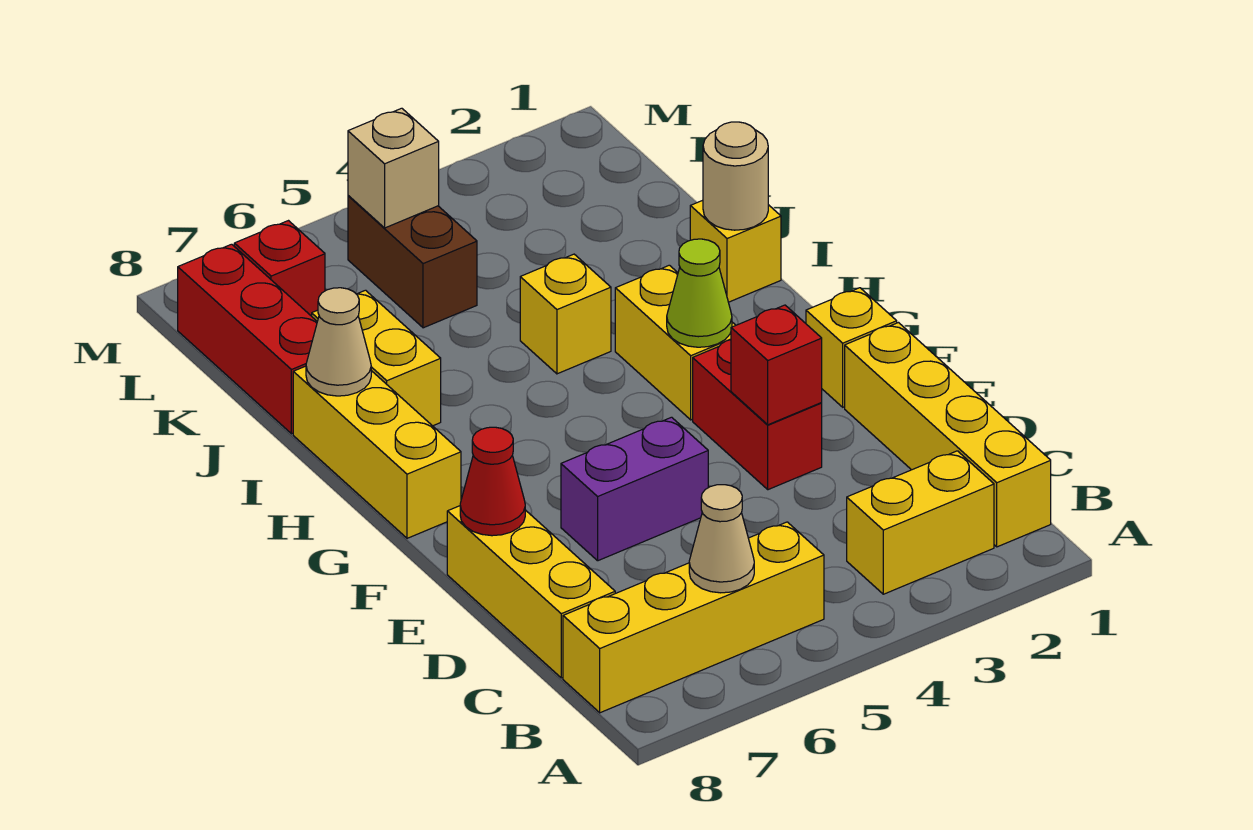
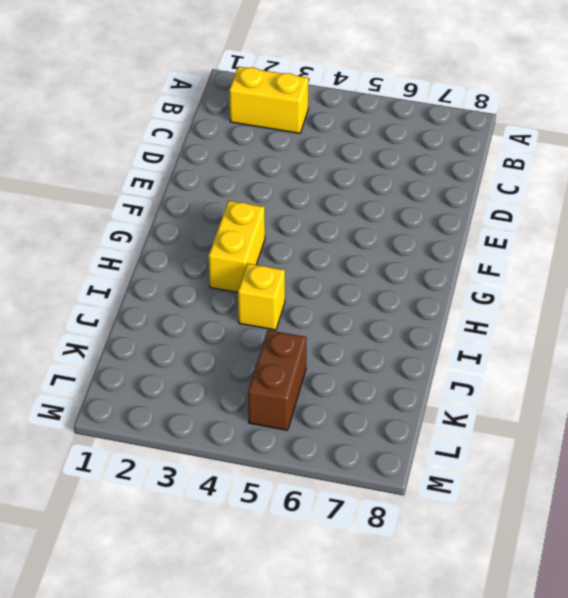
none -> yellow 1x4 brick [845,323,1051,547]
none -> yellow 1x4 brick [563,522,824,713]
none -> yellow 1x3 brick [447,506,615,678]

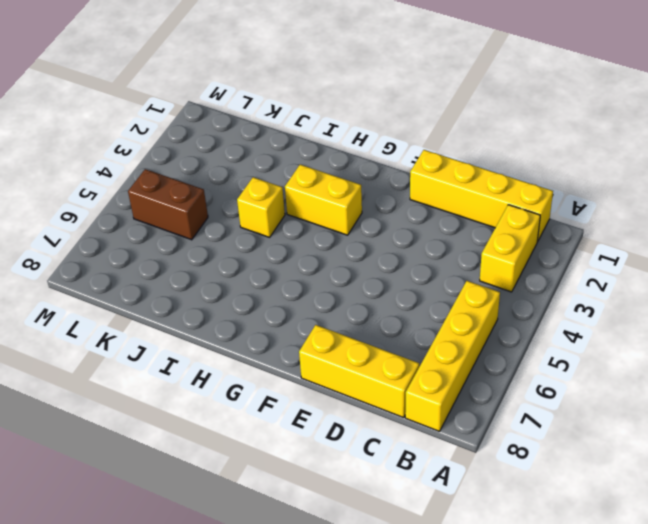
none -> red 1x2 brick [693,340,822,490]
none -> purple 1x2 brick [561,417,708,561]
none -> yellow 1x1 brick [806,288,897,407]

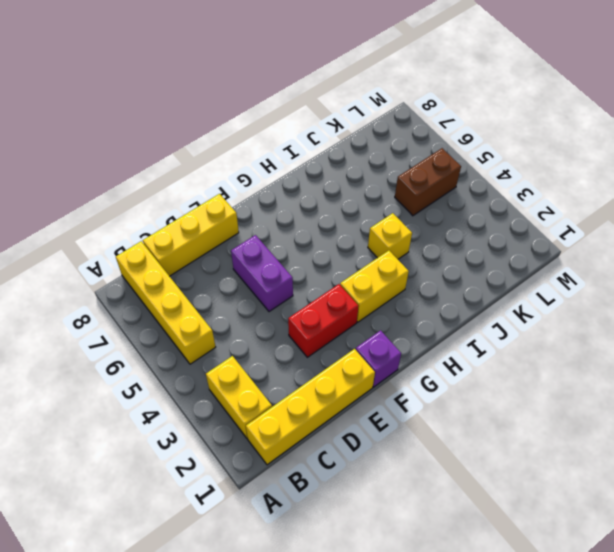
purple 1x1 brick [355,330,401,387] -> yellow 1x1 brick [806,288,897,407]
none -> yellow 1x3 brick [293,366,461,538]
none -> yellow 1x1 brick [690,200,781,302]
none -> yellow 1x2 brick [312,290,441,426]

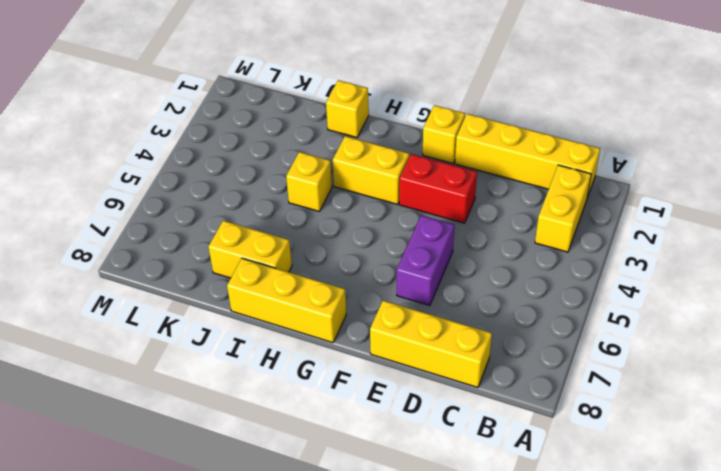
none -> yellow 1x4 brick [563,522,824,713]
none -> red 1x3 brick [178,244,317,434]
none -> brown 1x2 brick [348,196,477,328]

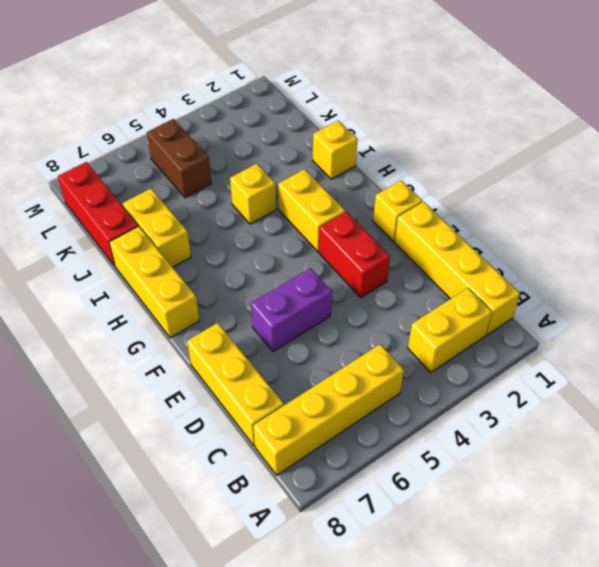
none -> red 1x1 brick [234,221,325,316]
none -> tan 1x1 cone [689,485,754,593]
none -> red 1x1 brick [731,305,822,425]

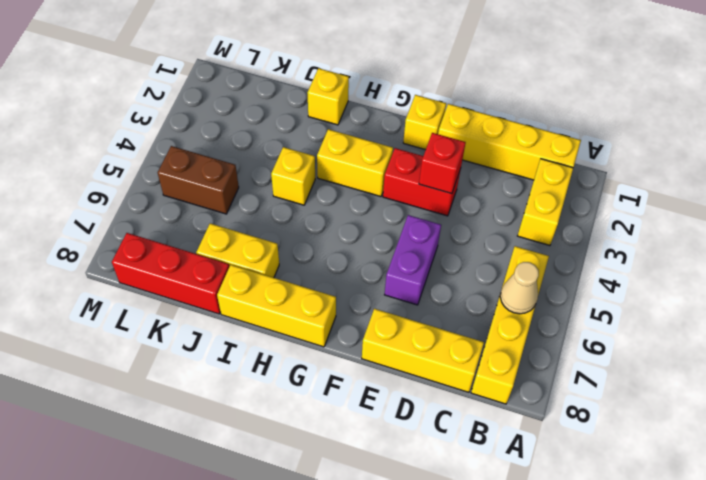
none -> red 1x1 brick [234,221,325,316]
none -> red 1x1 cone [460,427,525,536]
none -> lime 1x1 cone [667,239,732,347]

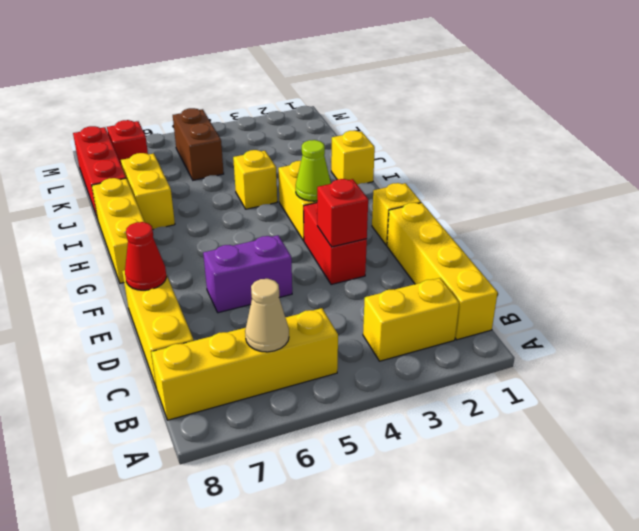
none -> tan 1x1 round brick [703,122,768,230]
none -> tan 1x1 cone [306,288,371,396]
none -> tan 1x1 brick [348,108,439,228]

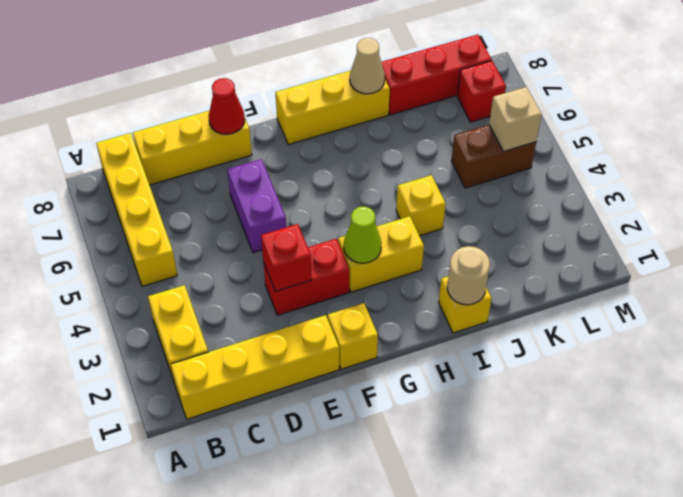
none -> yellow 1x2 brick [312,290,441,426]
none -> tan 1x1 cone [689,485,754,593]

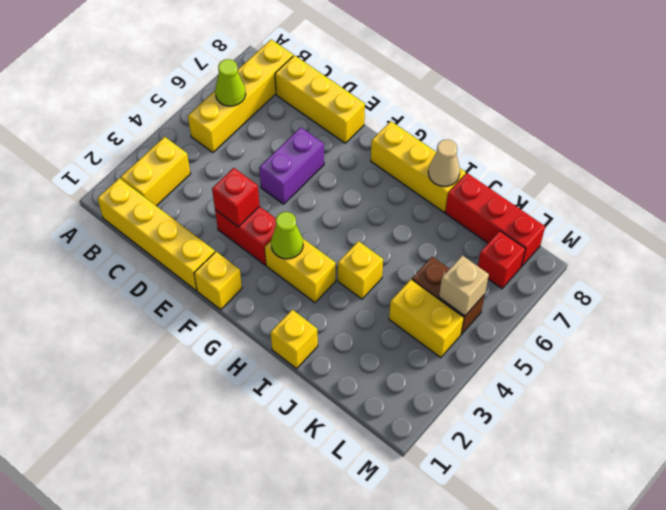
lime 1x1 cone [215,59,246,106] -> tan 1x1 cone [689,485,754,593]
yellow 1x2 brick [389,279,464,358] -> yellow 1x2 brick moved to [312,290,441,426]
none -> red 1x1 cone [460,427,525,536]
none -> tan 1x1 round brick [703,122,768,230]

